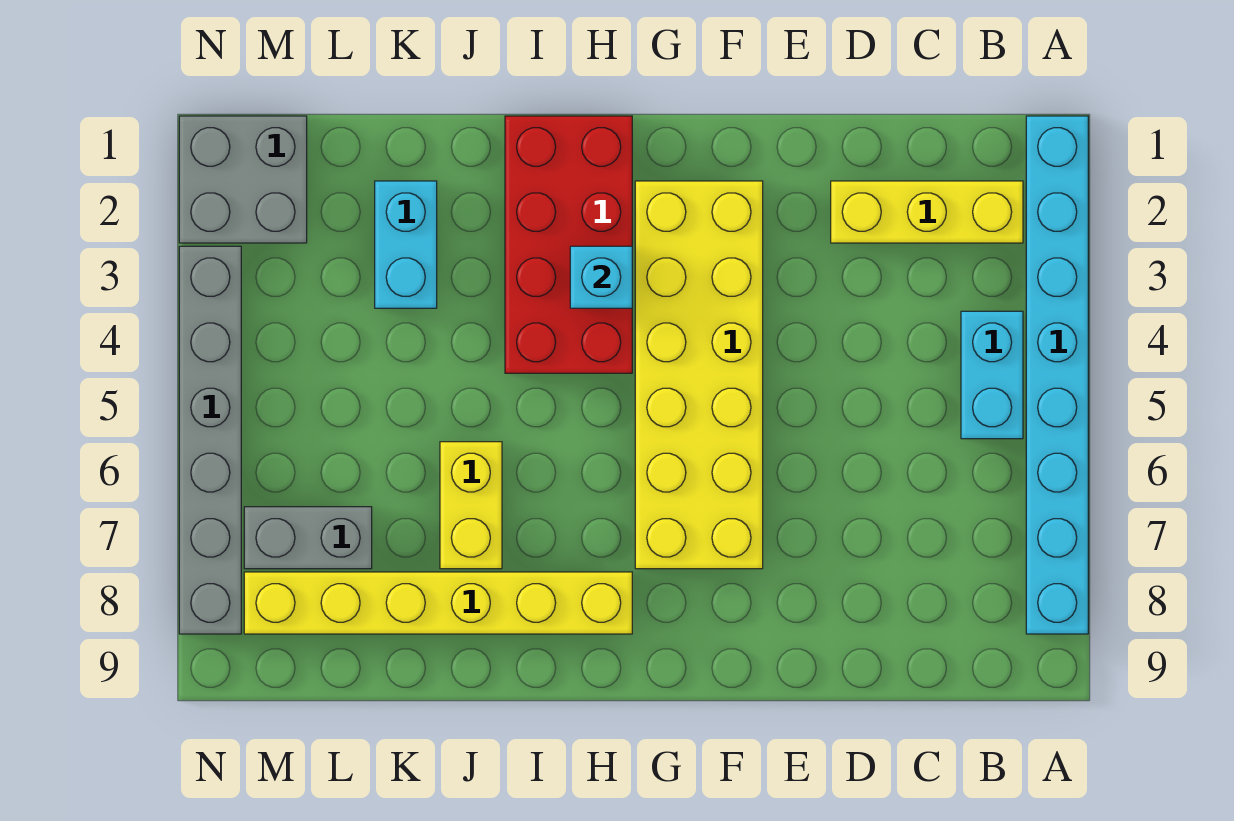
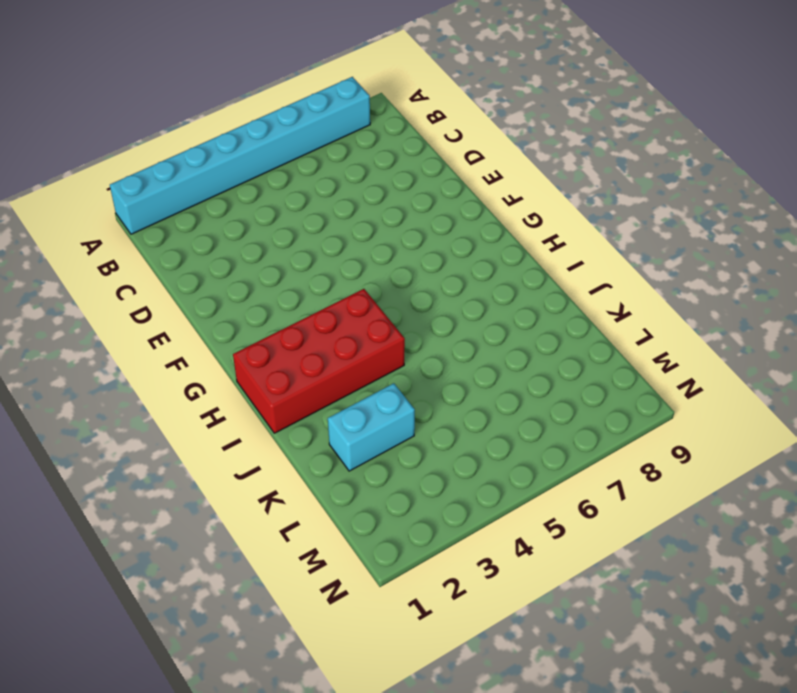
none -> yellow 1x3 brick [831,181,1023,243]
none -> cyan 1x2 brick [961,311,1023,439]
none -> yellow 2x6 brick [635,181,763,569]

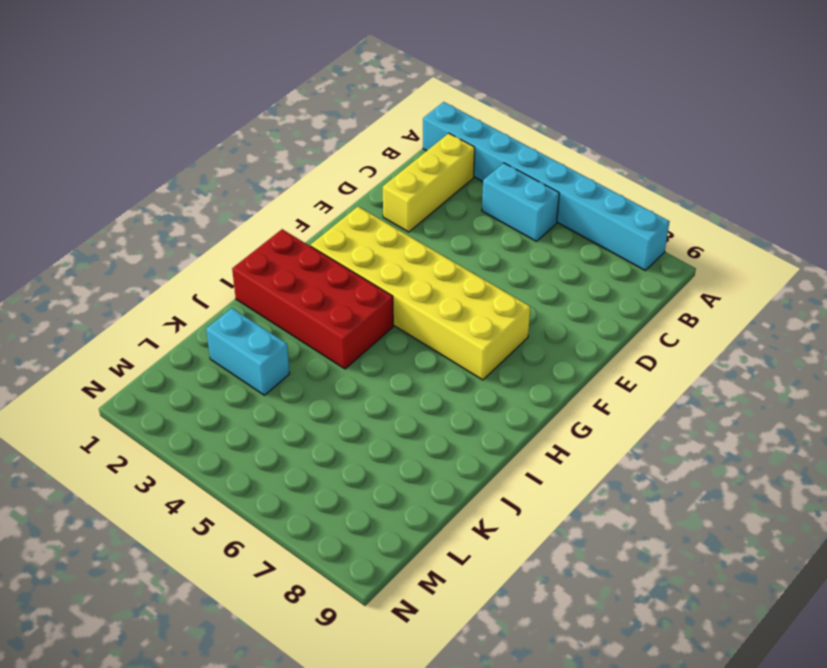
none -> yellow 1x6 brick [244,572,632,634]
none -> yellow 1x2 brick [440,442,502,569]
none -> grey 1x2 brick [244,507,372,569]

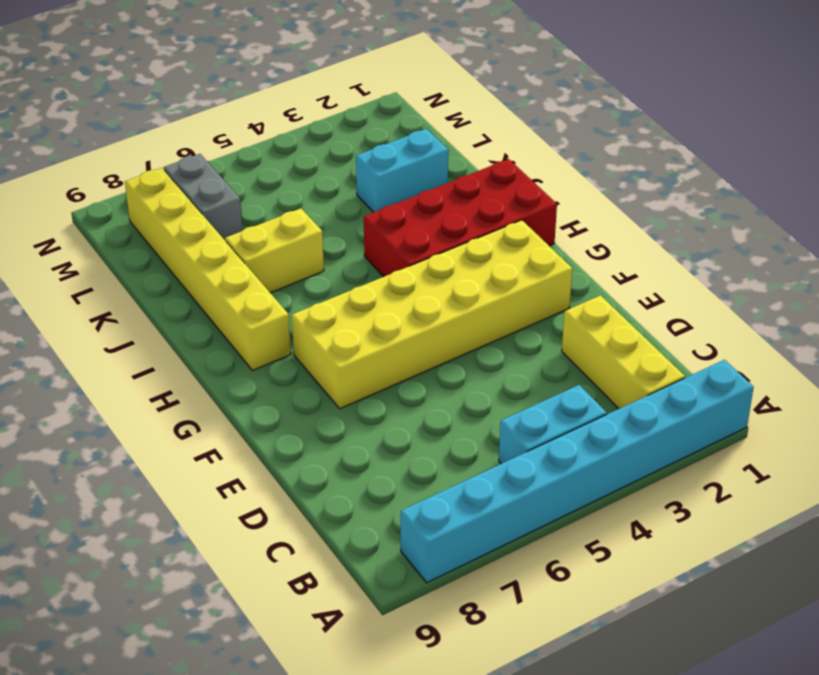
none -> grey 2x2 brick [179,116,307,243]
none -> grey 1x6 brick [179,246,241,634]
none -> cyan 1x1 brick [570,246,632,308]

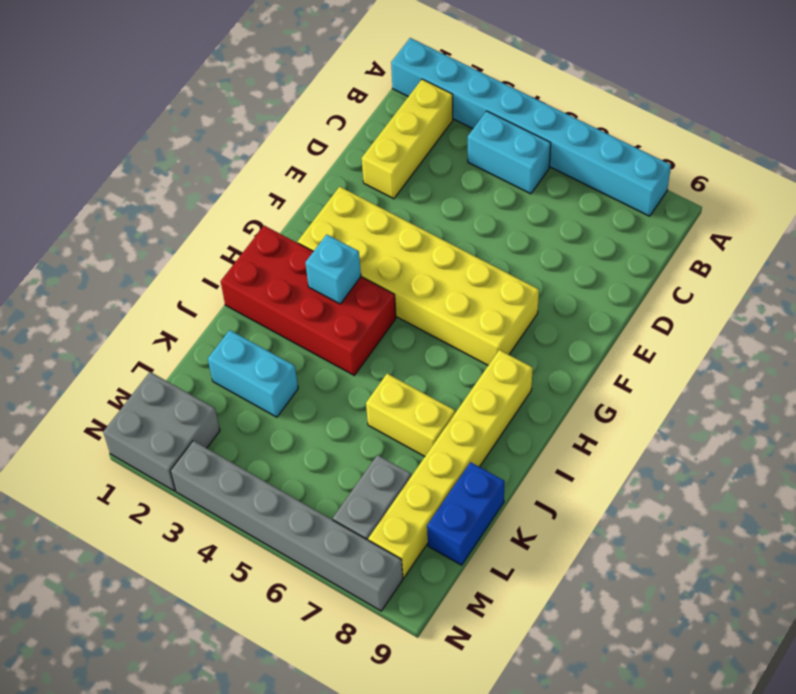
blue 1x2 brick [427,462,505,565] -> none

